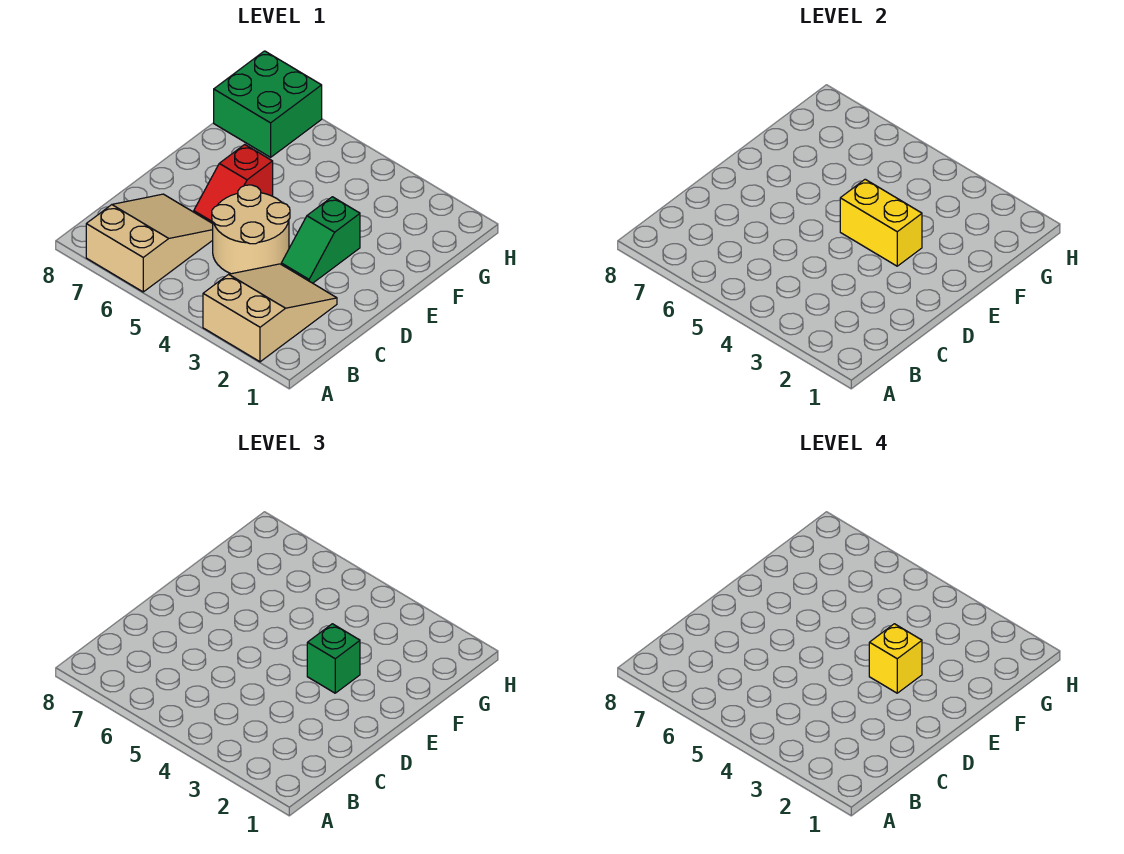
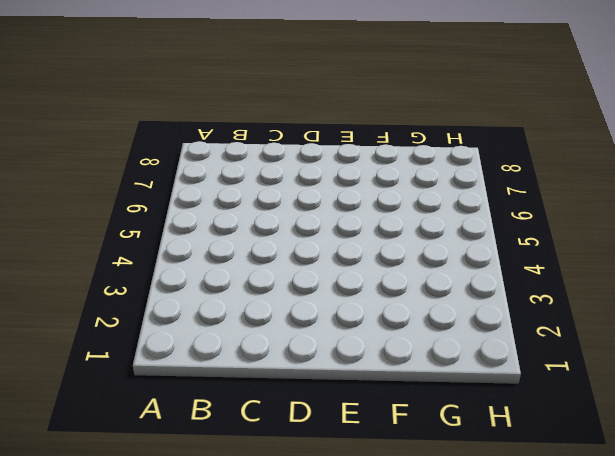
none -> tan 2x3 slope [203,264,337,362]
none -> tan 2x3 slope [86,194,213,292]

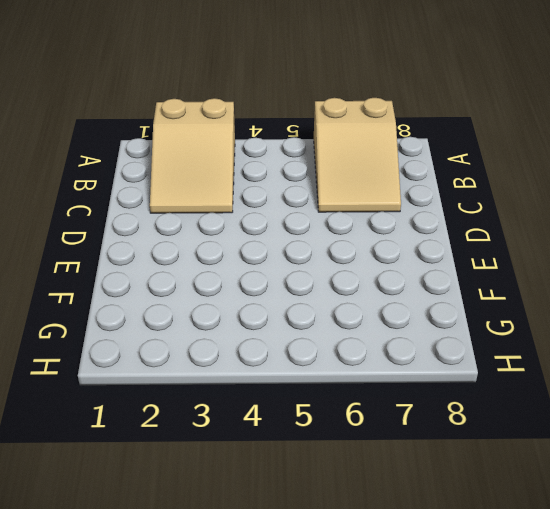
none -> tan 2x2 round brick [212,185,290,274]
none -> green 1x2 slope [281,197,360,283]

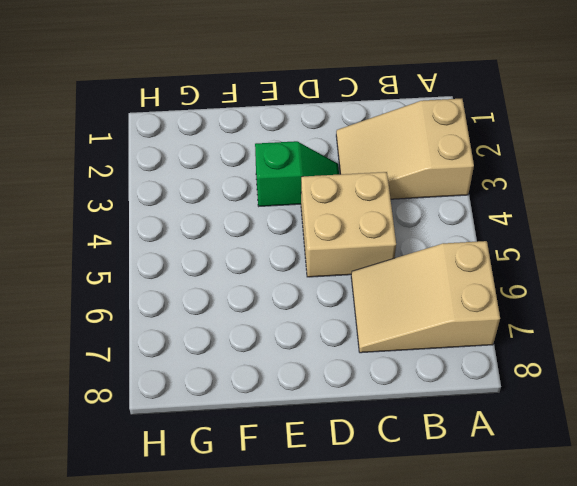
tan 2x2 brick [301,172,396,277] -> tan 2x2 round brick [212,185,290,274]
none -> red 1x2 slope [194,144,273,223]
none -> green 2x2 brick [214,51,322,157]

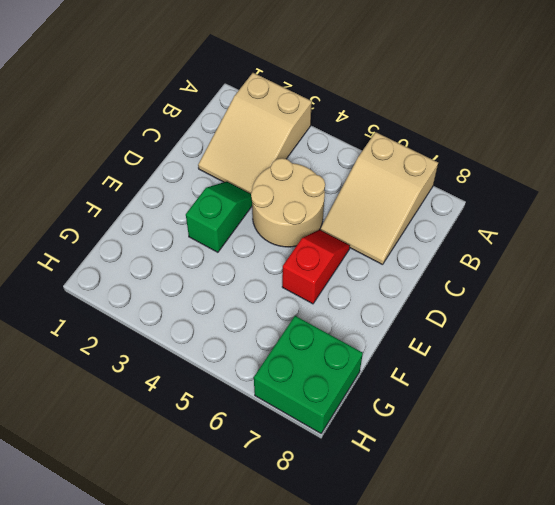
none -> yellow 1x2 brick [840,179,922,266]
none -> green 1x1 brick [307,624,360,693]

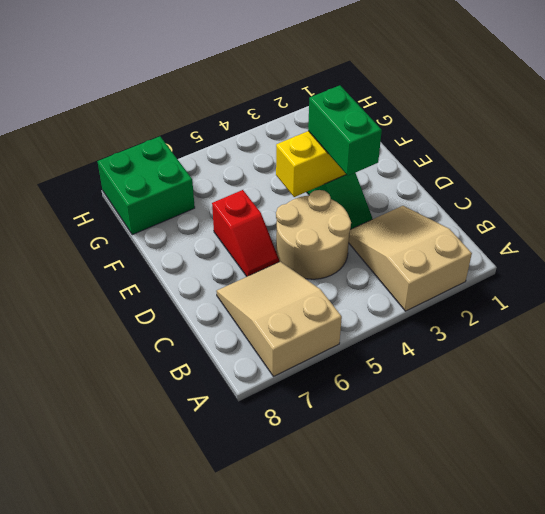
green 1x2 brick [308,85,382,176] -> green 1x1 brick [307,624,360,693]
none -> yellow 1x1 brick [869,624,922,693]

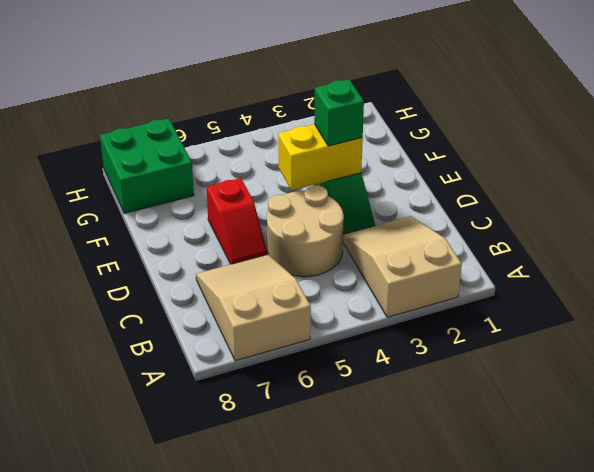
none -> yellow 1x1 brick [869,624,922,693]

